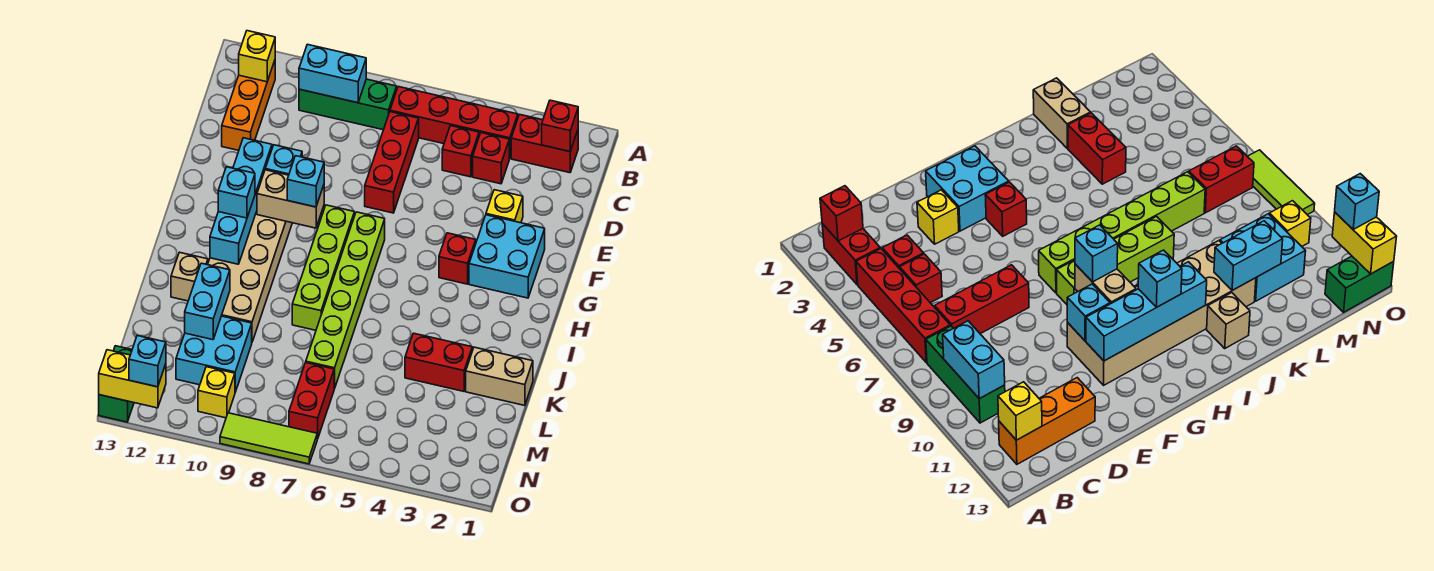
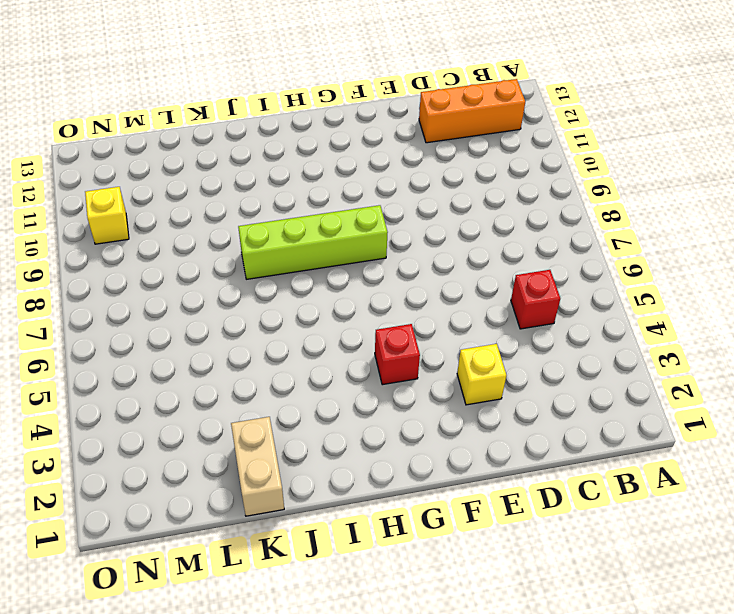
none -> red 1x2 brick [511,114,578,173]
none -> red 1x4 brick [390,87,518,158]
none -> green 1x3 brick [299,79,397,130]
none -> red 1x1 brick [473,133,510,184]

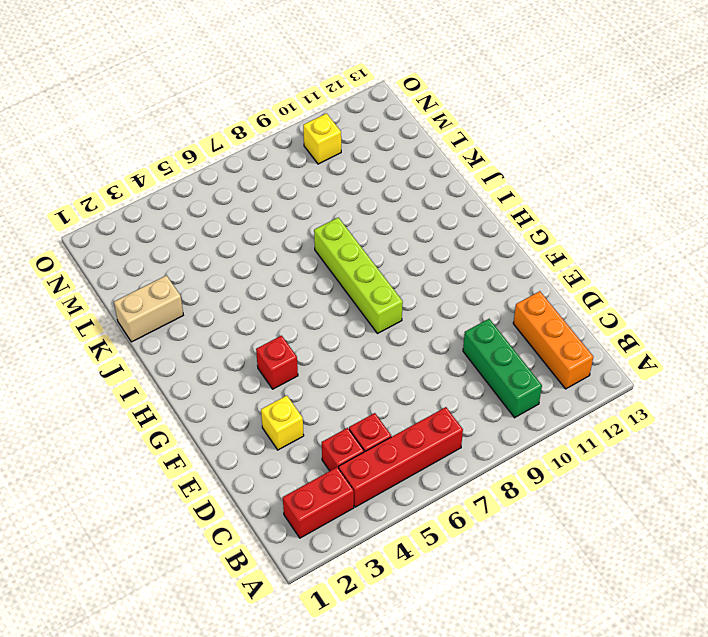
green 1x3 brick [463,319,542,418] -> green 1x3 brick turned to [299,79,397,130]
none -> red 1x3 brick [365,112,419,213]
none -> cyan 2x2 brick [469,215,545,298]
none -> tan 2x6 brick [208,212,292,342]
none -> lime 1x6 brick [306,212,385,388]

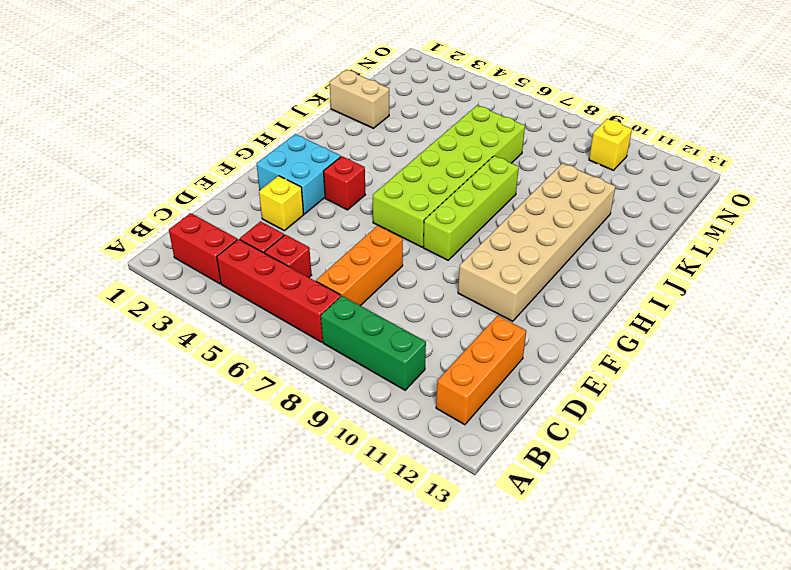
orange 1x3 brick [316,225,403,306] -> red 1x3 brick [365,112,419,213]
lime 2x6 brick [373,105,525,247] -> lime 1x6 brick [306,212,385,388]
none -> tan 1x1 brick [171,252,208,301]
none -> red 1x2 brick [405,333,472,391]
none -> cyan 2x2 brick [176,316,252,392]
none -> red 1x2 brick [289,363,334,439]

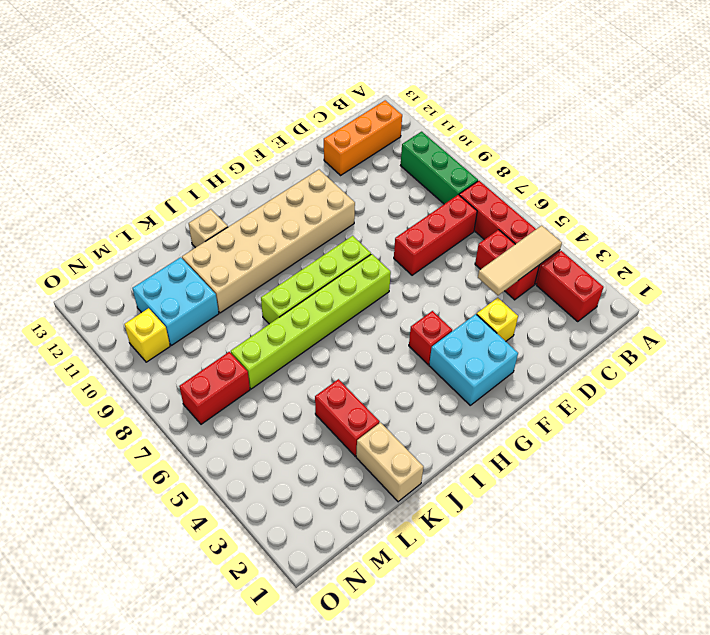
tan 1x3 tile [478,225,562,295] -> none
none -> green 1x2 brick [99,346,134,422]
none -> lime 1x3 tile [220,413,317,464]
none -> red 1x1 brick [542,100,578,152]
none -> cyan 1x2 brick [299,44,366,103]

